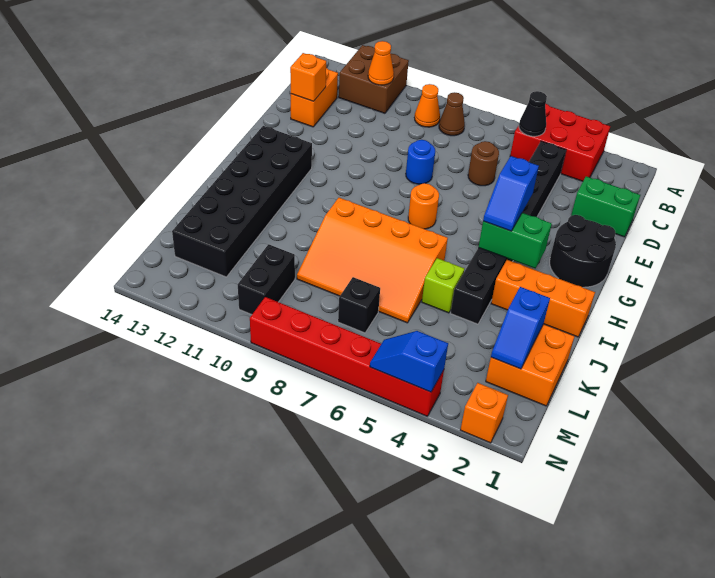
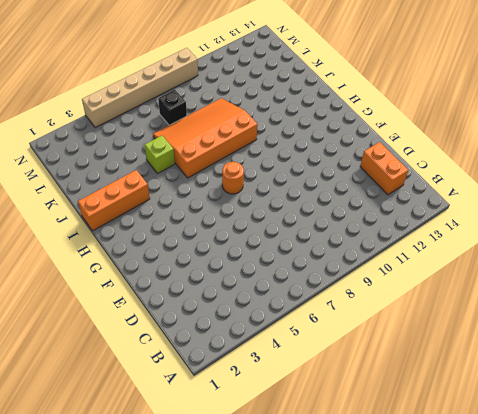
tan 1x6 brick [82,48,198,128] -> red 1x6 brick [250,297,444,416]
none -> red 2x3 brick [510,104,610,181]
none -> brown 2x2 brick [339,45,409,113]
none -> brown 1x1 cone [439,92,465,136]

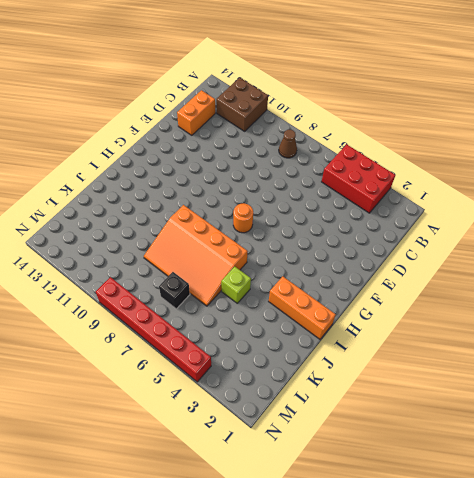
none -> orange 1x1 cone [415,84,440,127]
none -> black 1x8 brick [451,141,566,324]
none -> green 1x2 brick [571,176,640,237]

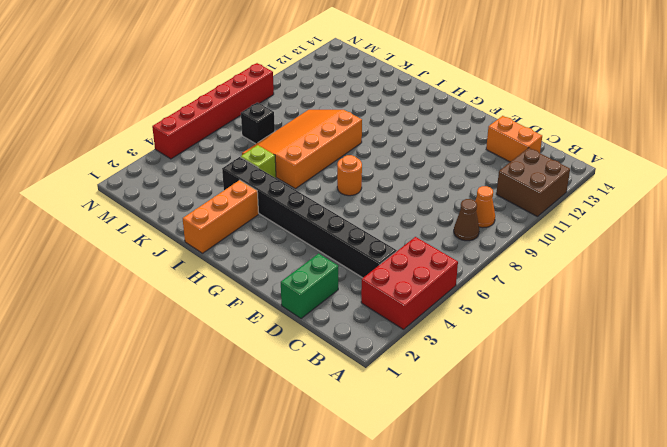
none -> brown 1x1 round brick [468,141,499,186]
none -> blue 1x1 round brick [406,140,435,184]
none -> black 2x2 round brick [550,215,616,287]

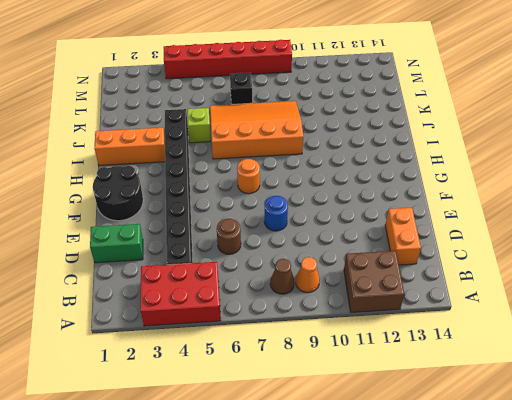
none -> black 2x6 brick [172,126,312,277]
none -> orange 2x2 brick [486,324,575,406]
none -> black 1x2 brick [238,244,295,315]

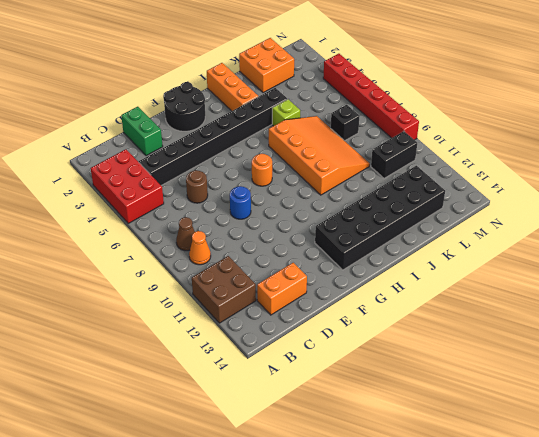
none -> orange 1x1 brick [461,383,508,443]
none -> black 1x1 cone [519,91,547,136]
none -> orange 1x1 cone [368,41,394,85]

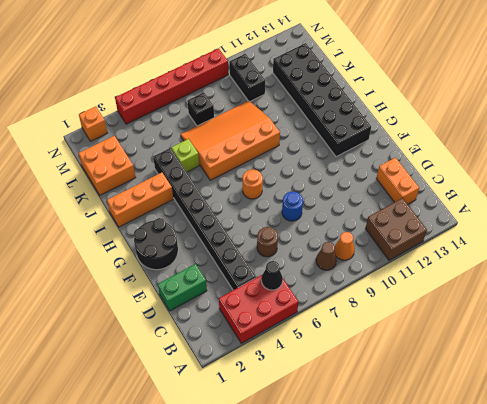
none -> orange 1x1 cone [368,41,394,85]
none -> orange 1x1 brick [290,53,326,101]
none -> green 1x2 brick [478,213,552,268]

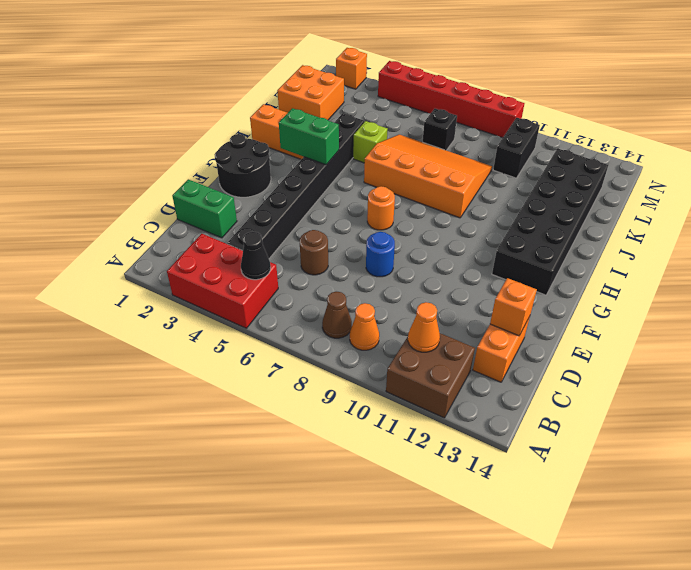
none -> blue 1x2 slope [491,287,550,369]
none -> blue 1x2 slope [370,331,448,392]
none -> blue 1x2 slope [483,156,539,231]

